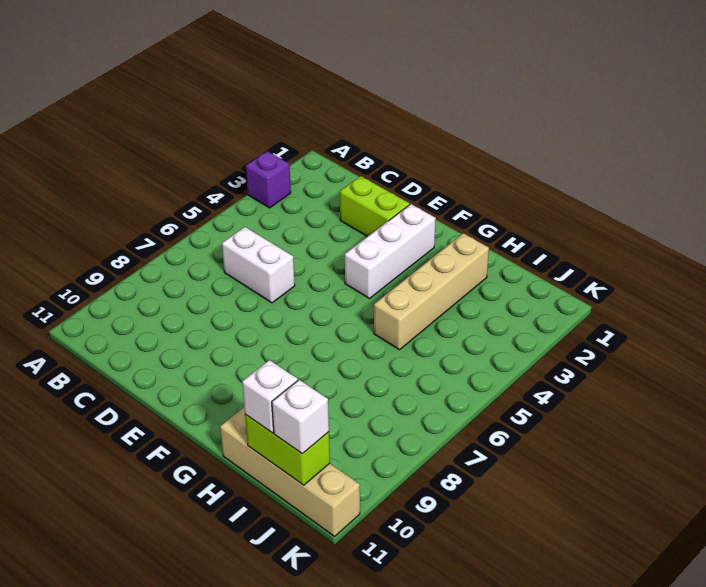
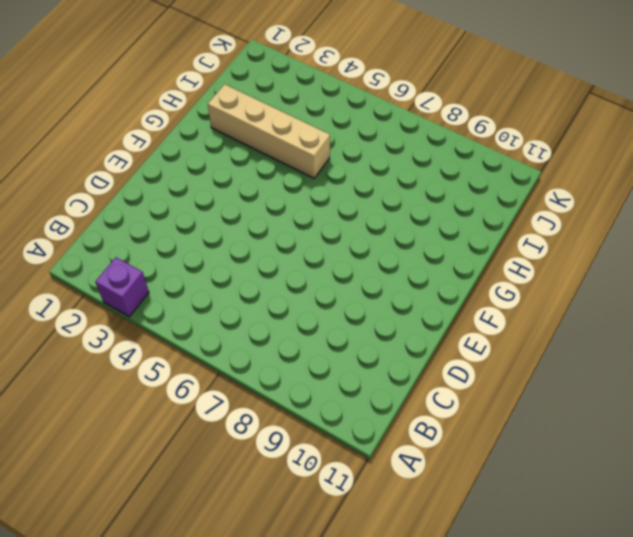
none -> white 1x2 brick [222,227,295,303]
none -> lime 1x2 brick [340,176,410,237]

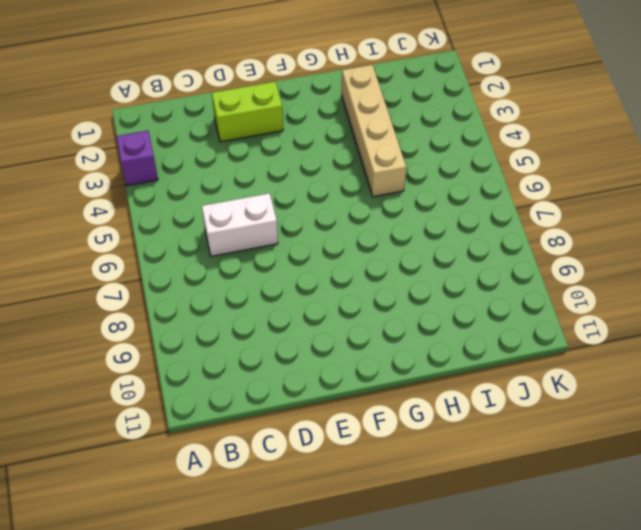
none -> white 1x3 brick [345,204,436,299]
none -> tan 1x4 brick [220,408,360,536]

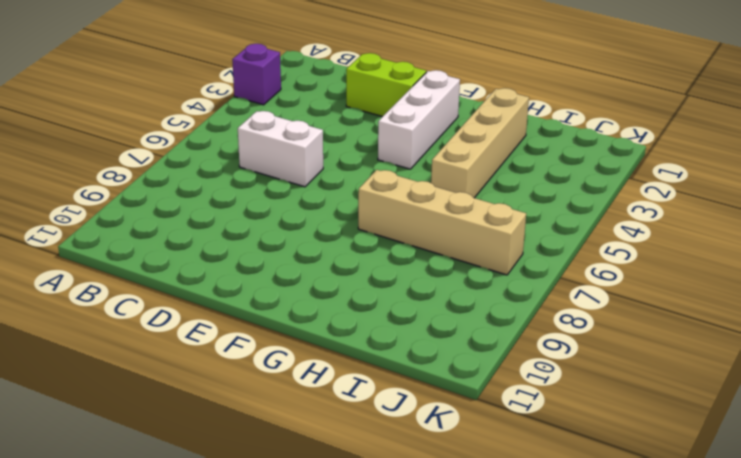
tan 1x4 brick [358,170,526,275] -> tan 1x4 brick moved to [220,408,360,536]
none -> lime 1x2 brick [245,414,330,485]
none -> white 1x1 brick [242,360,298,433]

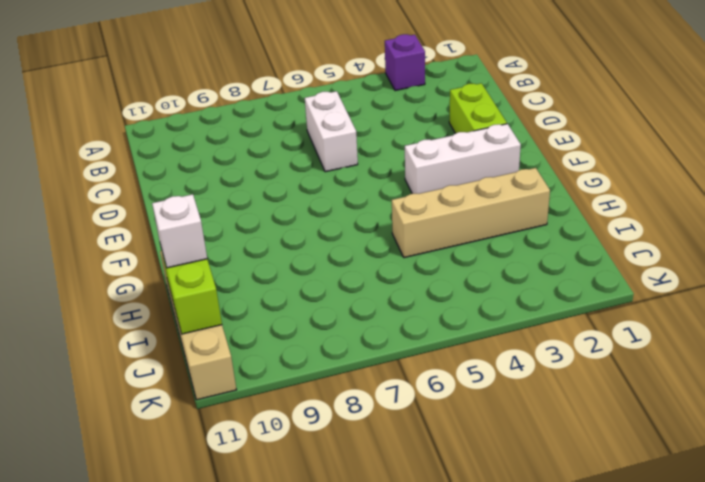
none -> white 1x1 brick [272,380,329,454]

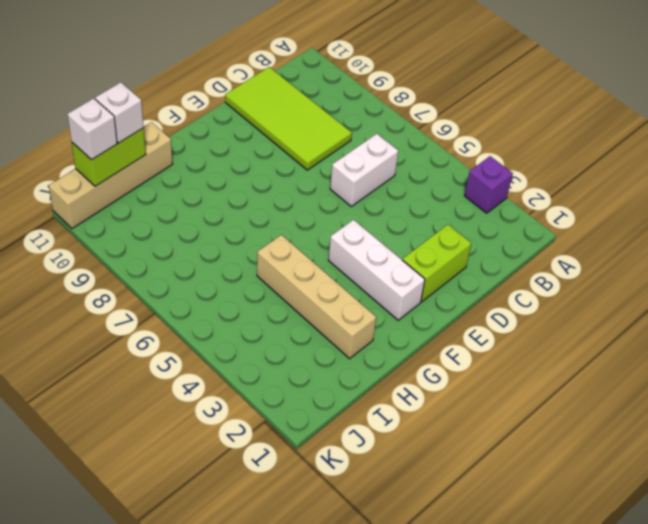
lime 2x4 tile [225,67,352,170] -> none

